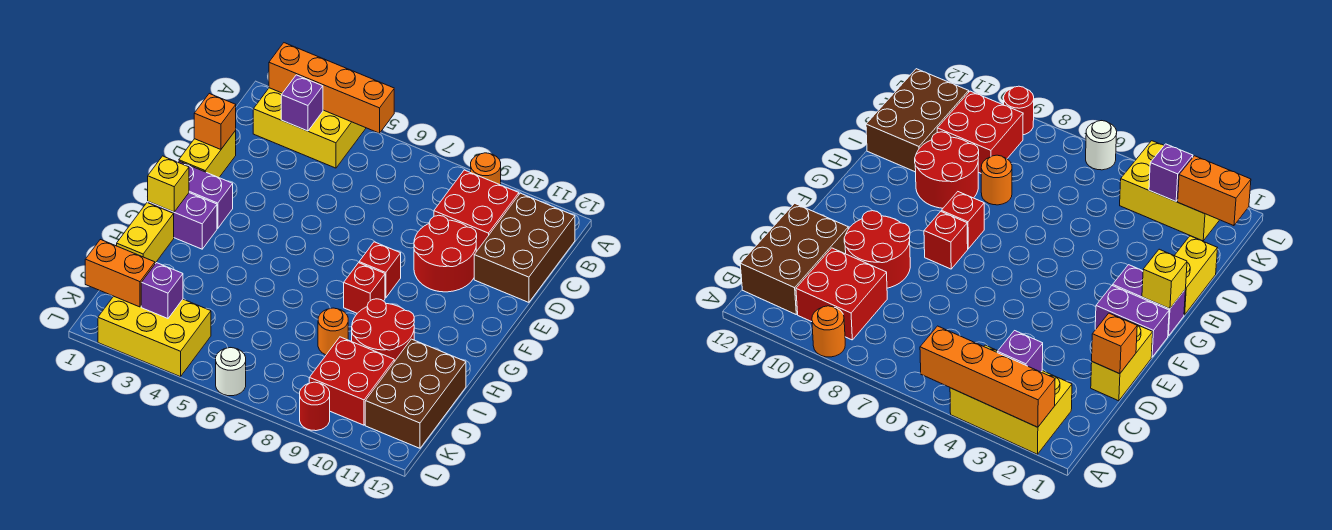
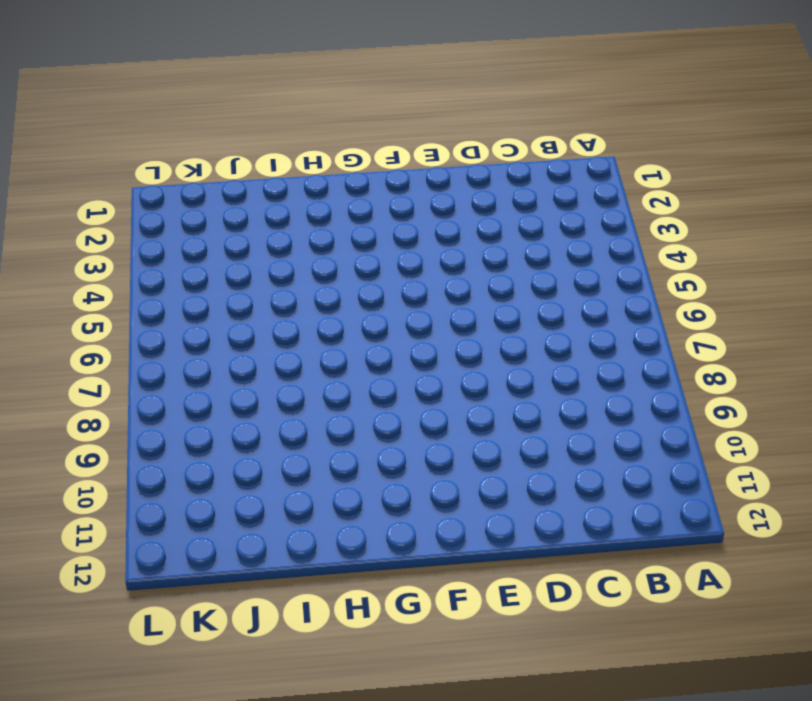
none -> yellow 2x3 brick [253,88,366,168]
none -> orange 1x1 round brick [471,153,501,185]
none -> red 2x2 brick [434,170,519,252]

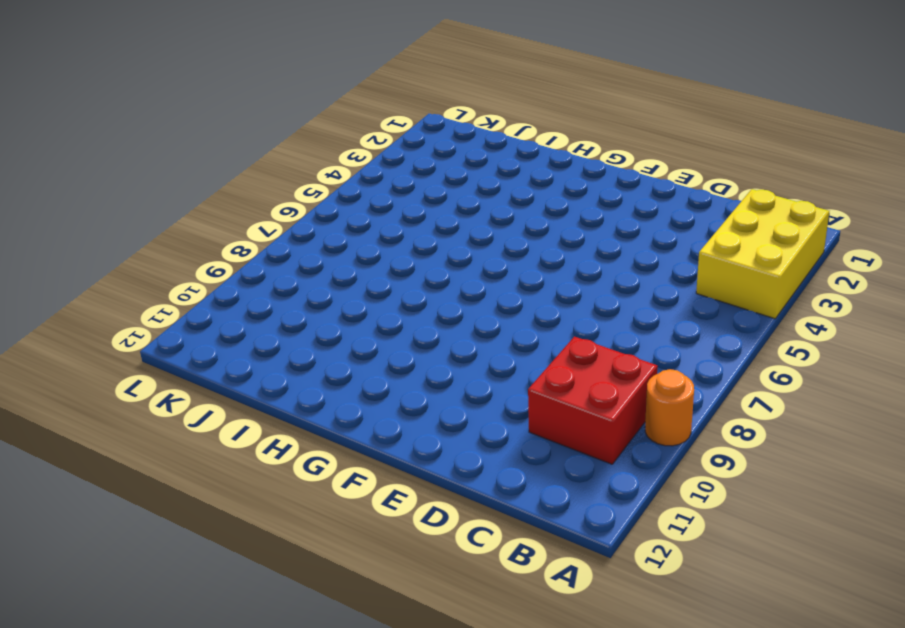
none -> brown 2x3 brick [474,193,575,302]
none -> yellow 1x2 brick [179,131,236,177]
none -> red 2x2 round brick [414,215,477,292]

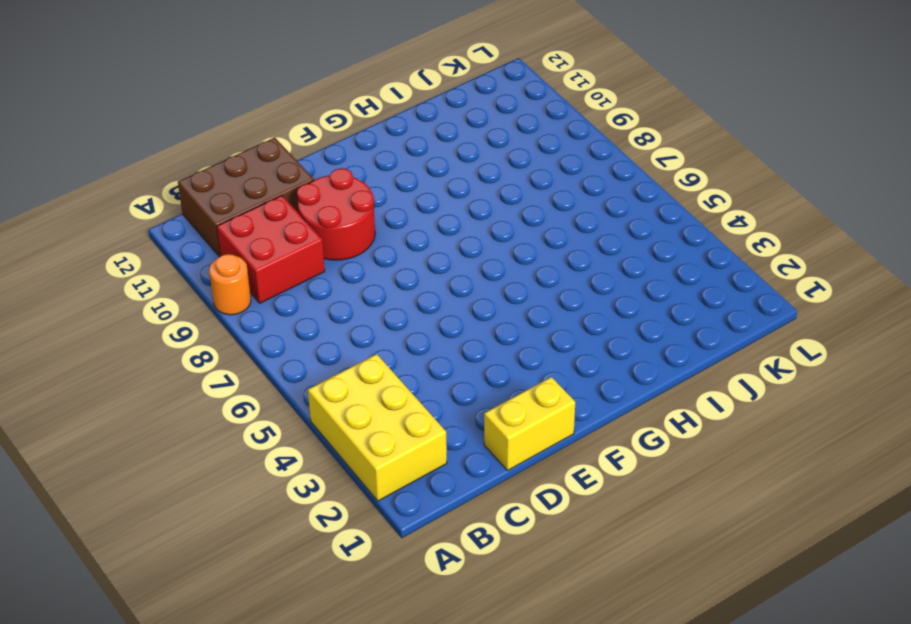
none -> purple 1x2 brick [177,161,233,228]
none -> red 1x1 brick [359,242,401,298]
none -> purple 1x2 brick [148,193,217,249]

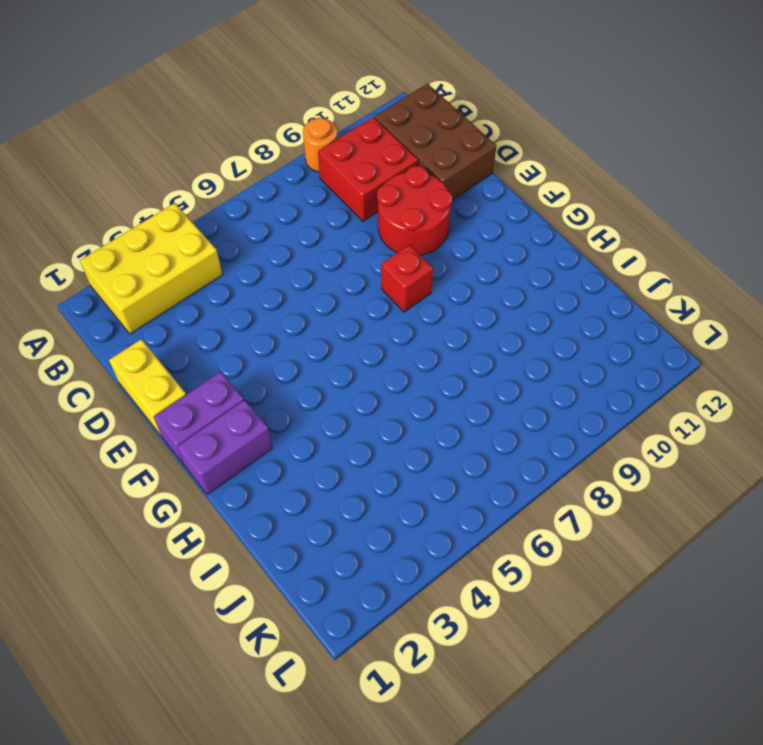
none -> red 1x1 brick [344,263,385,313]
none -> yellow 1x2 brick [117,203,174,263]
none -> red 2x2 round brick [352,299,414,362]

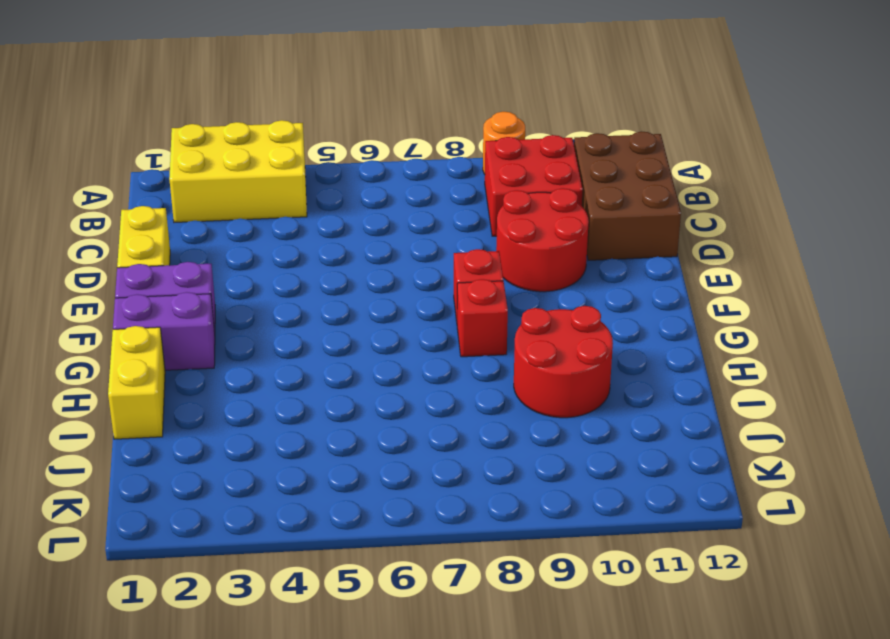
none -> orange 1x1 round brick [318,308,348,355]
none -> brown 2x3 brick [365,339,466,448]
none -> red 2x2 brick [309,337,394,425]

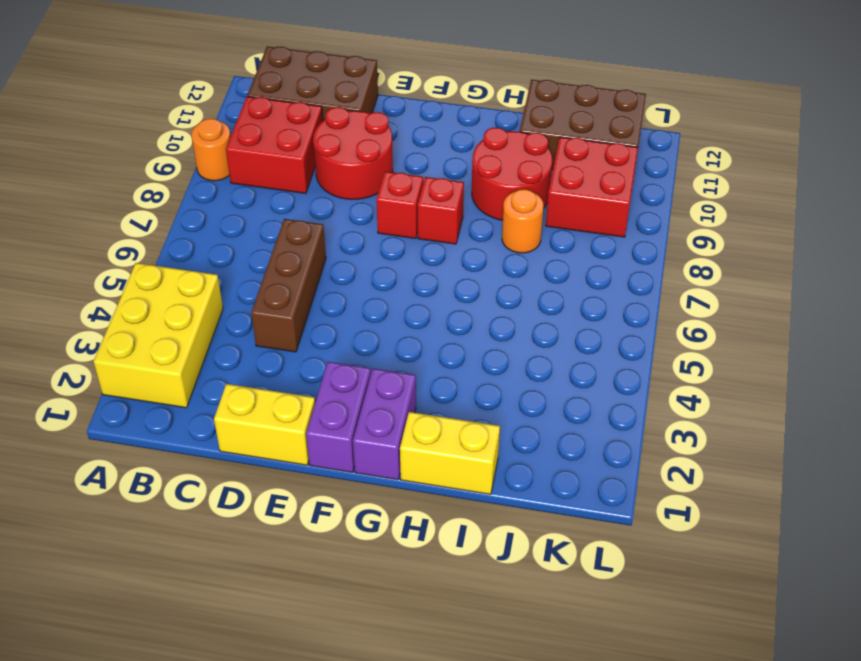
brown 1x3 brick [251,219,326,352] -> none
none -> yellow 2x3 brick [98,296,211,377]
none -> white 1x1 round brick [216,348,246,396]
none -> red 1x1 round brick [300,382,330,431]

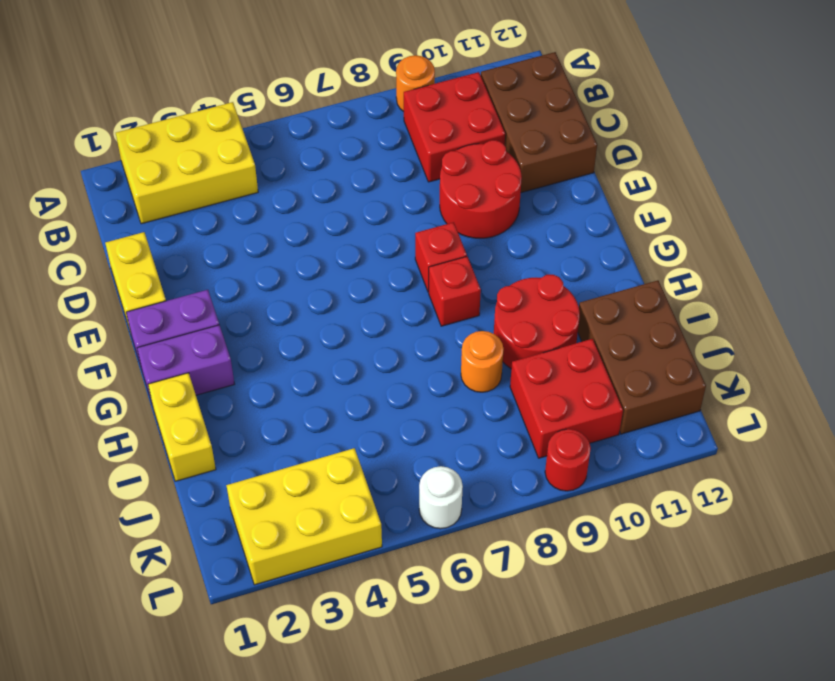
none -> orange 1x4 brick [269,43,394,133]
none -> purple 1x1 brick [281,75,323,131]
none -> orange 1x1 brick [194,94,236,149]

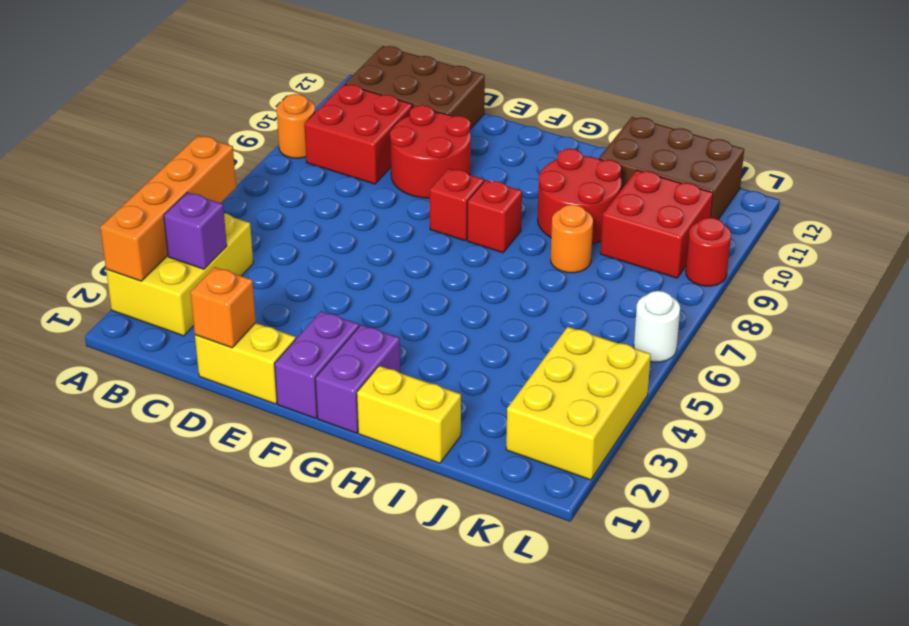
none -> yellow 1x1 brick [148,156,189,212]
none -> orange 1x2 brick [85,239,155,307]
none -> purple 1x1 brick [141,263,183,318]

